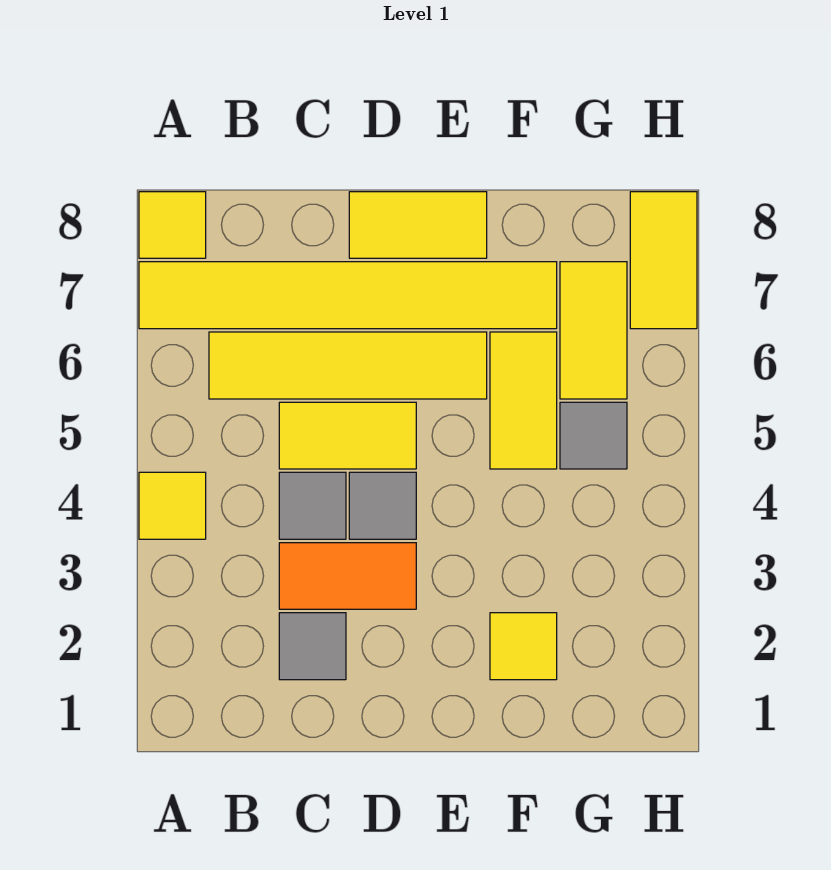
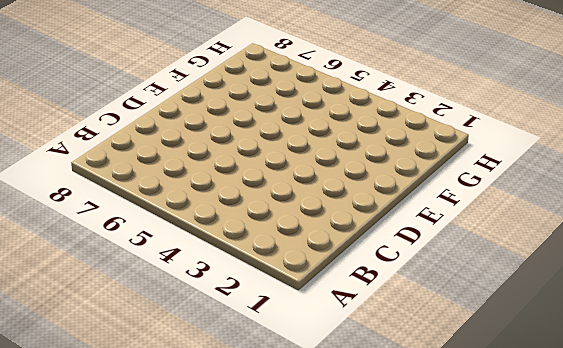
none -> yellow 1x1 tile [139,472,206,539]
none -> yellow 1x6 tile [139,262,557,329]
none -> yellow 1x1 tile [139,192,206,258]

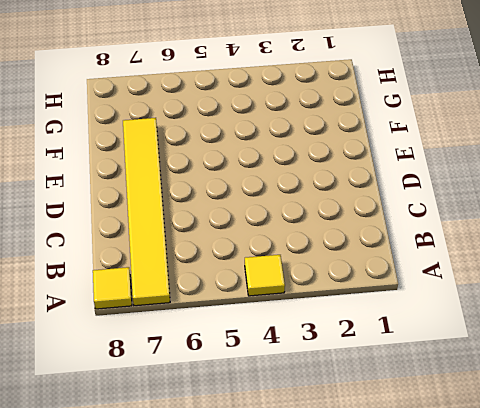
none -> yellow 1x4 tile [209,332,487,399]
none -> grey 1x1 tile [279,613,346,680]
none -> orange 1x2 tile [279,543,416,609]

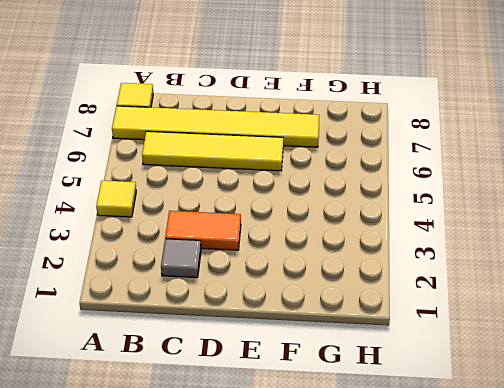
none -> grey 1x1 tile [279,472,346,539]
none -> yellow 1x2 tile [279,402,416,469]
none -> grey 1x1 tile [349,472,416,539]

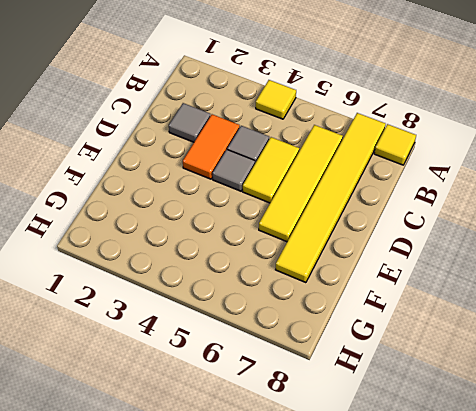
none -> yellow 1x2 tile [349,192,487,258]
none -> yellow 1x1 tile [490,613,557,680]
none -> yellow 1x2 tile [490,332,557,469]

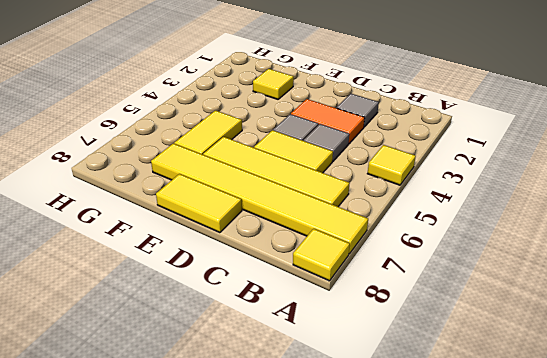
none -> grey 1x1 tile [560,402,627,469]
none -> yellow 1x2 tile [560,262,627,399]
none -> yellow 1x2 tile [630,192,697,329]

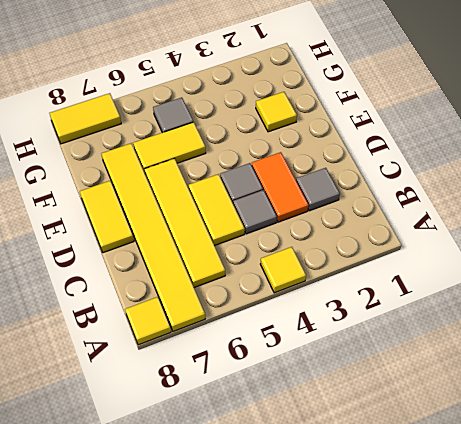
none -> yellow 1x2 tile [560,262,627,399]

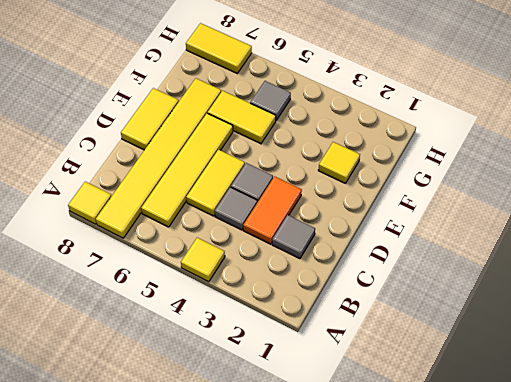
none -> yellow 1x2 tile [560,262,627,399]

